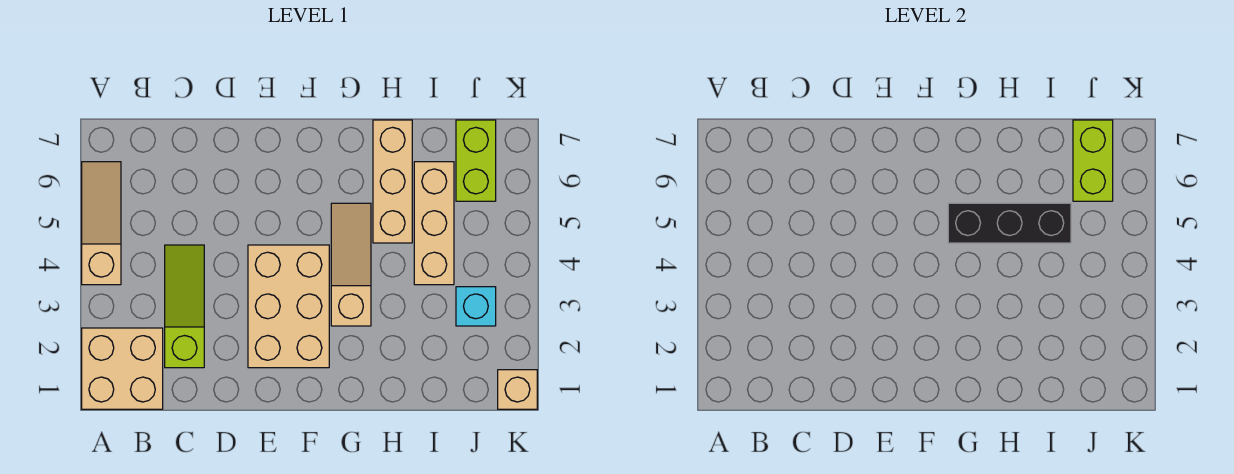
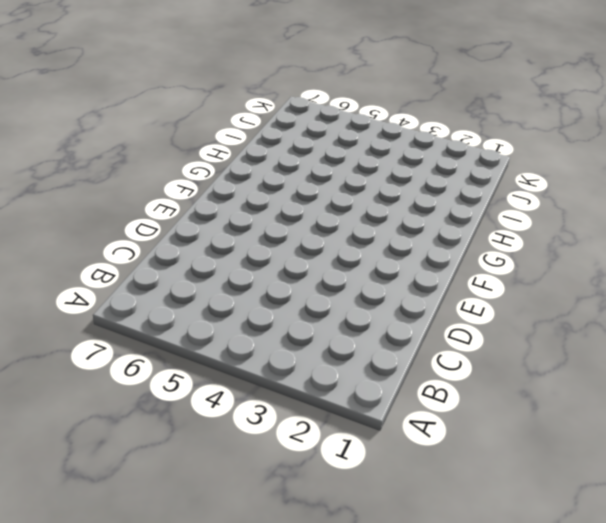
none -> tan 2x2 brick [82,328,163,409]
none -> tan 1x3 slope [82,162,121,285]
none -> lime 1x3 slope [165,245,204,368]

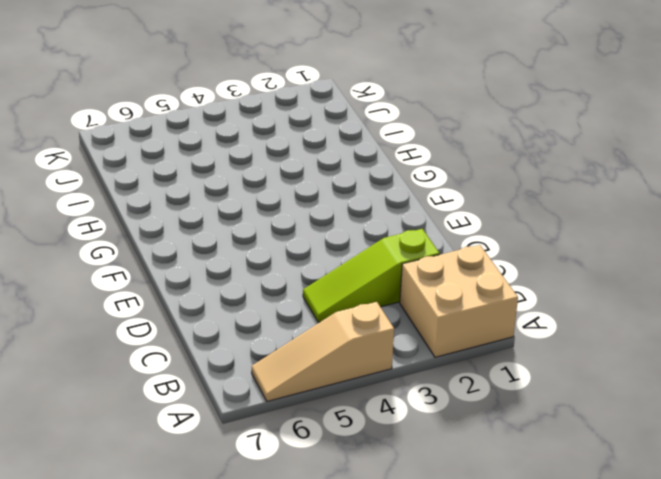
none -> tan 2x3 brick [248,245,329,368]
none -> tan 1x3 slope [331,203,371,326]
none -> tan 1x3 brick [373,120,412,243]

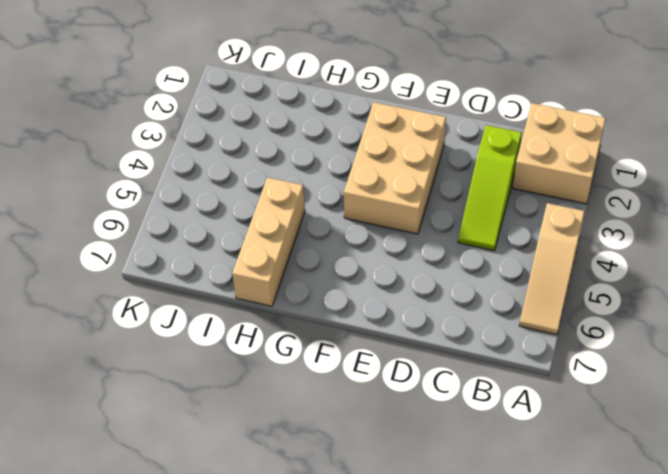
none -> tan 1x3 slope [331,203,371,326]
none -> tan 1x3 brick [414,162,454,285]
none -> cyan 1x1 brick [456,287,496,326]

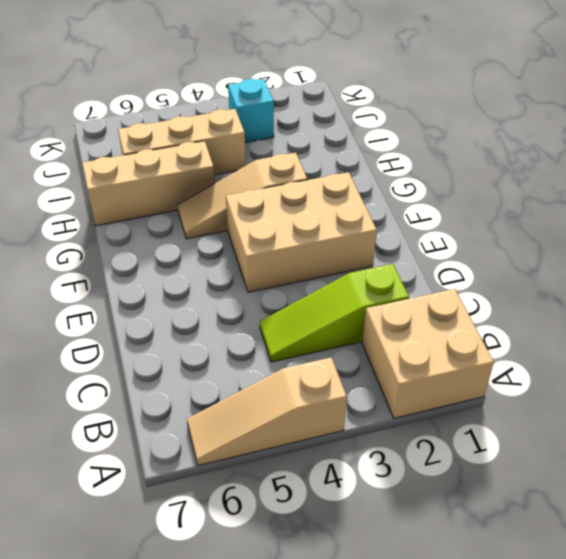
none -> lime 1x2 brick [456,120,496,201]
none -> tan 1x1 brick [498,370,537,409]
none -> black 1x3 brick [948,203,1071,243]

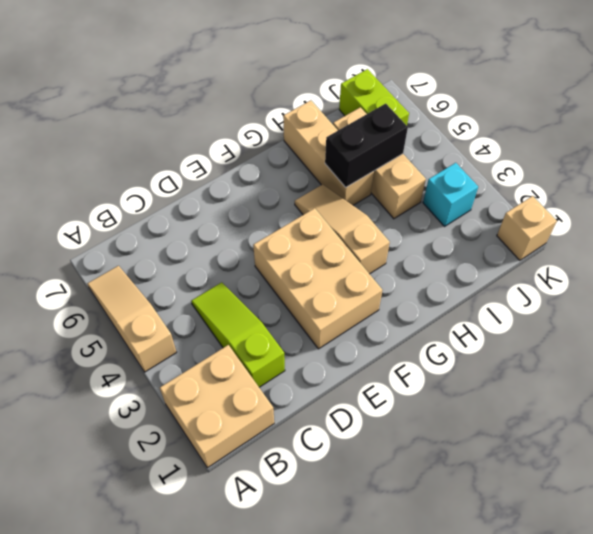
black 1x2 brick [325,104,408,187] -> black 1x3 brick [948,203,1071,243]
none -> lime 1x2 brick [1073,120,1113,201]

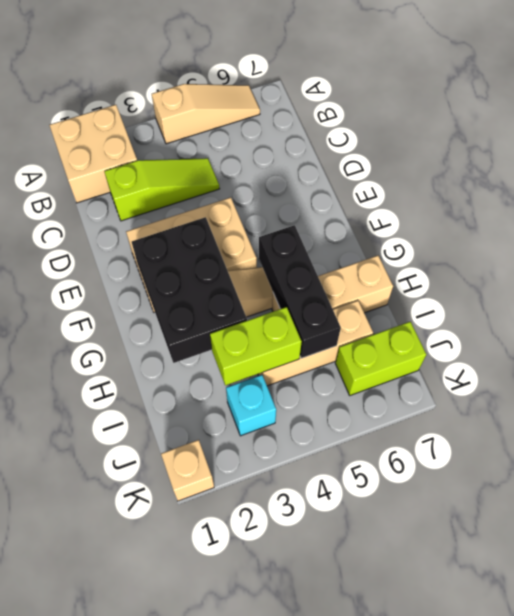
black 2x3 brick [132,217,247,363] -> none
lime 1x2 brick [210,307,302,385] -> lime 1x2 brick moved to [1073,120,1113,201]

